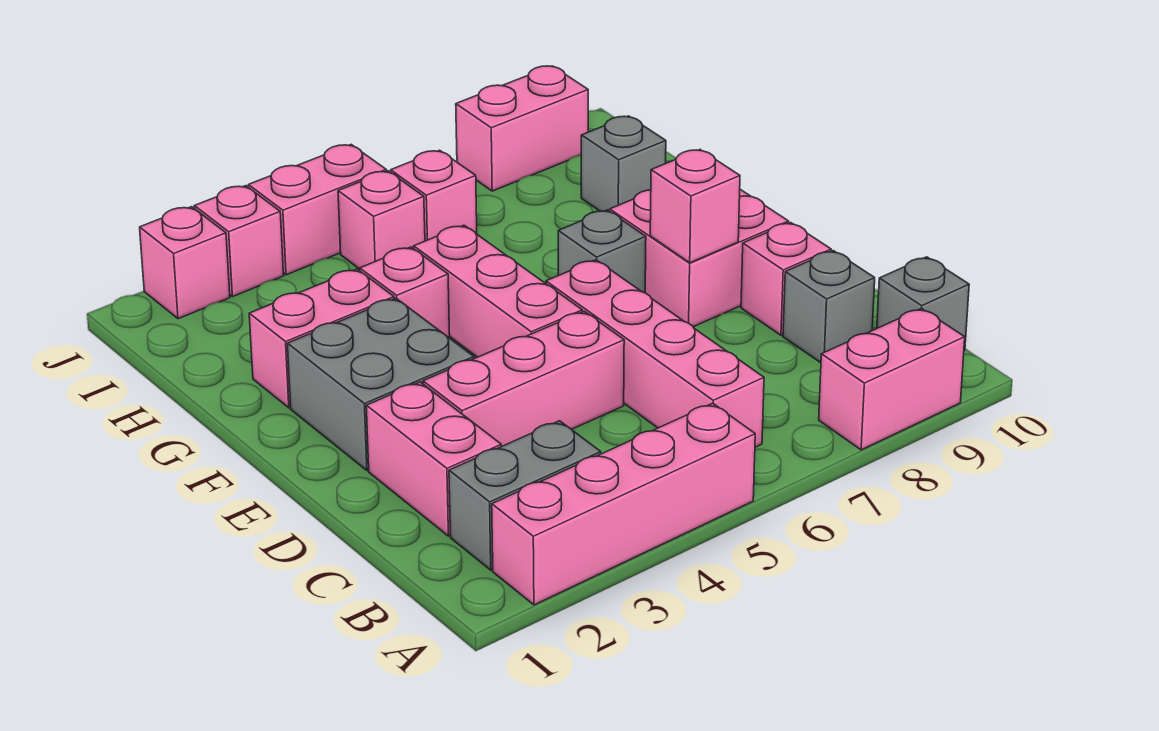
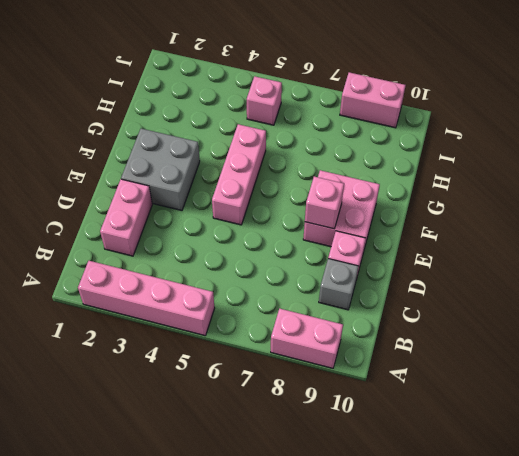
none -> grey 1x2 brick [449,421,601,570]
none -> pink 1x4 brick [546,260,764,447]
none -> grey 1x1 brick [877,257,969,350]

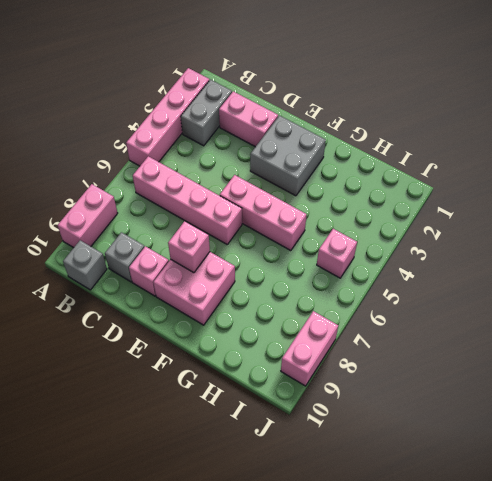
none -> pink 1x3 brick [423,311,624,447]
none -> grey 1x1 brick [558,210,646,293]
none -> pink 1x2 brick [249,269,394,408]

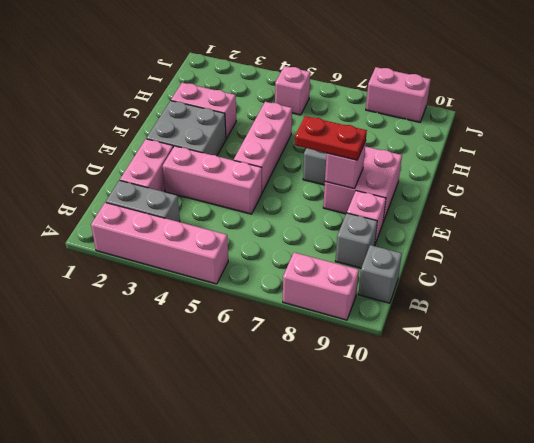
red 1x2 plate [295,116,367,160] -> none
none -> pink 1x4 brick [546,260,764,447]
none -> pink 1x1 brick [360,247,450,338]
none -> grey 1x1 brick [581,116,666,211]

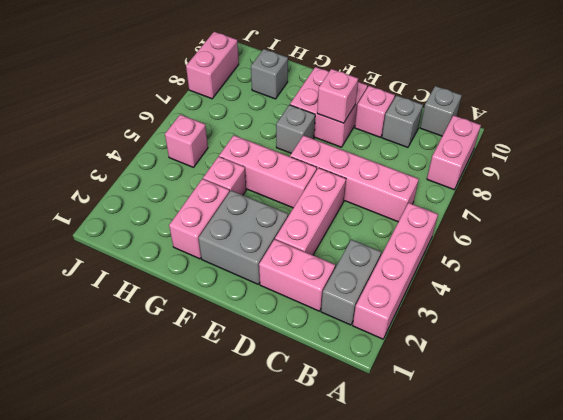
none -> pink 1x1 brick [391,150,477,241]
none -> pink 1x1 brick [140,207,230,319]
none -> pink 1x1 brick [194,186,284,297]

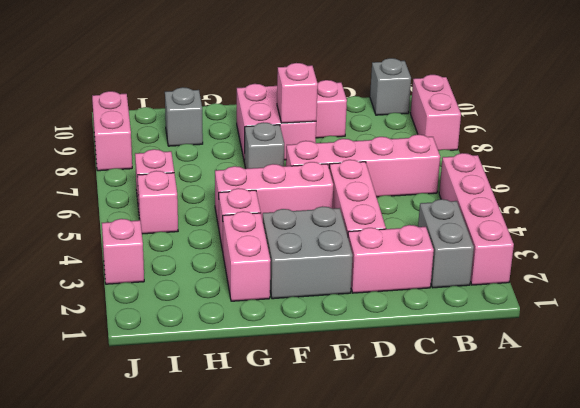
none -> grey 1x1 brick [783,251,875,363]
none -> pink 1x1 brick [140,207,230,319]
none -> pink 1x2 brick [248,145,386,275]

